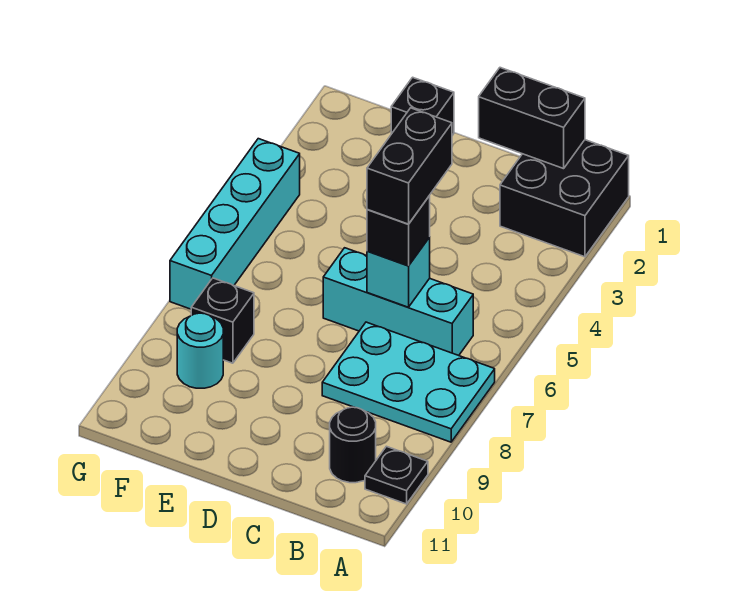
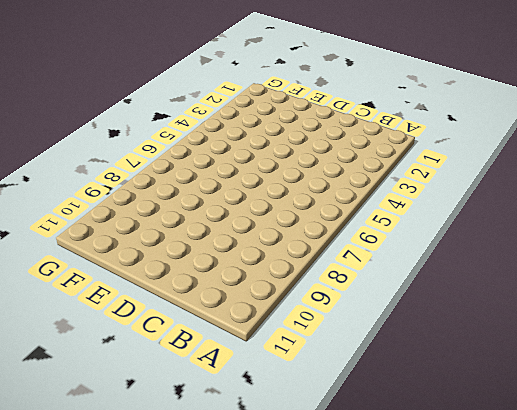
none -> black 2x2 brick [500,140,629,257]
none -> cyan 2x3 plate [322,322,495,442]
none -> black 1x1 plate [365,446,428,504]

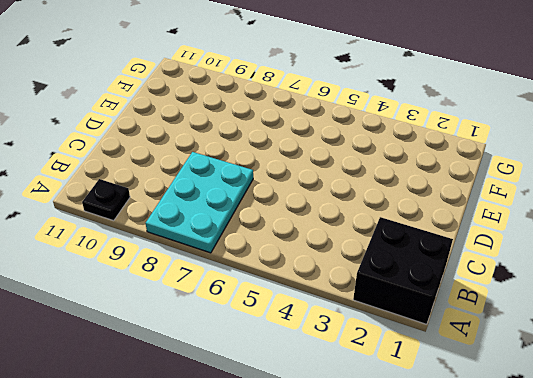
none -> cyan 1x3 brick [323,248,473,356]
none -> black 1x1 round brick [330,407,376,483]
none -> black 1x1 brick [391,77,454,136]

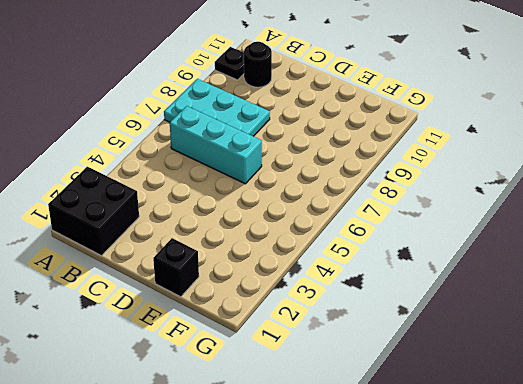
none -> black 1x1 brick [191,278,254,363]
none -> cyan 1x1 round brick [177,313,223,388]
none -> cyan 1x4 brick [170,139,300,309]

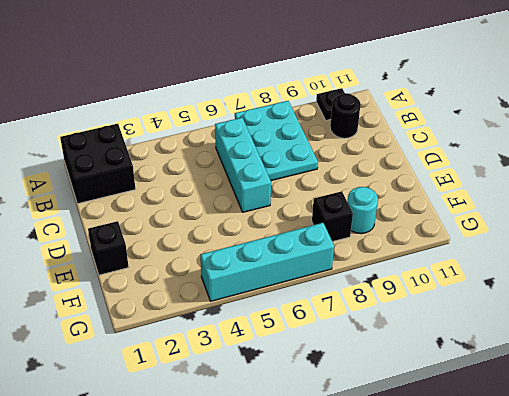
none -> black 1x2 brick [479,68,585,169]
none -> cyan 1x1 brick [367,237,430,307]
none -> black 1x1 brick [367,196,430,266]

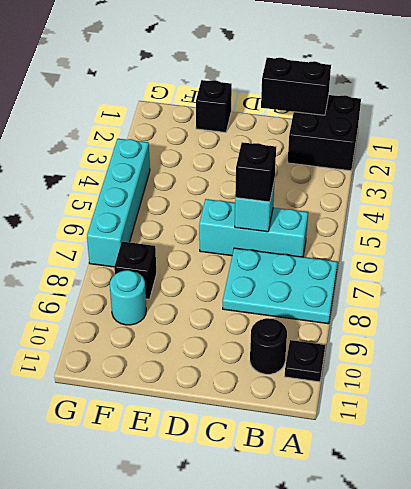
none -> black 1x2 brick [367,108,452,224]

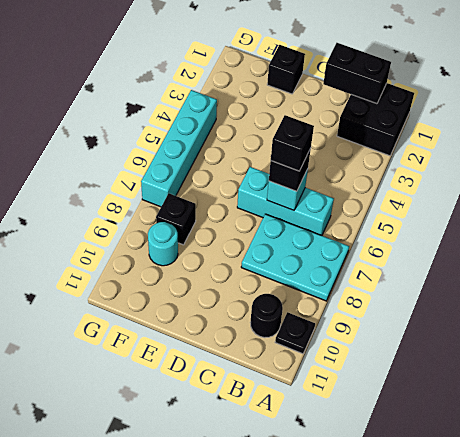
black 1x1 brick [271,115,314,171] -> black 1x2 brick [367,108,452,224]

